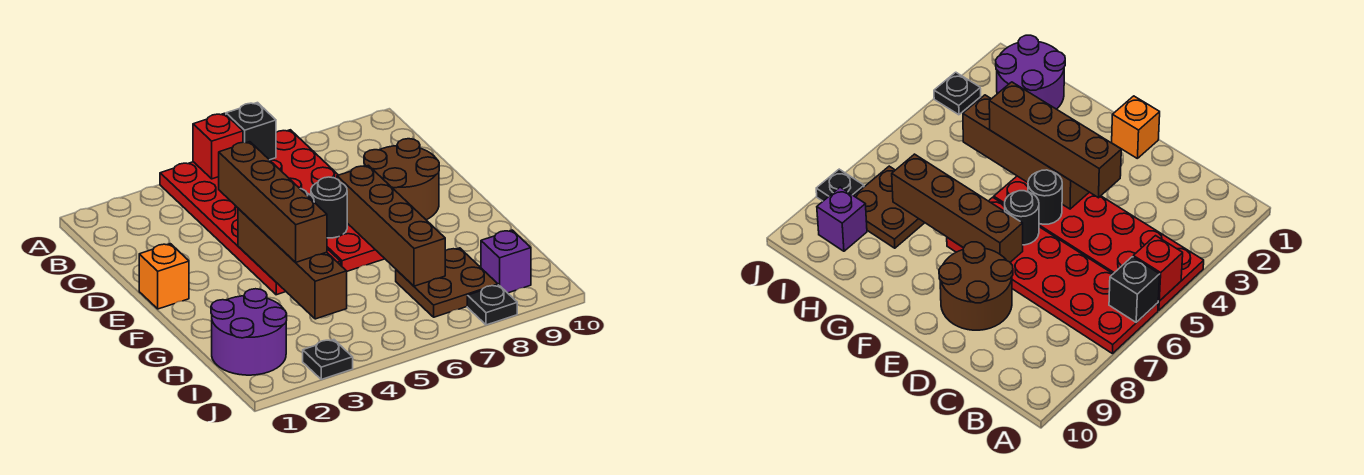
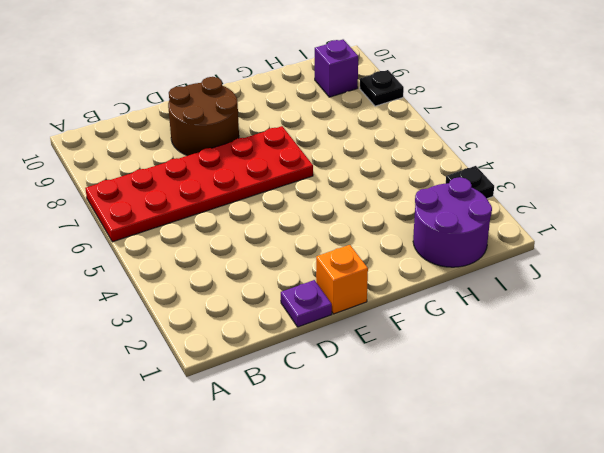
purple 1x1 plate [281,280,332,327] -> none
none -> red 2x6 plate [160,162,341,295]
none -> brown 2x2 plate [396,248,498,317]
none -> red 1x1 brick [193,113,243,179]

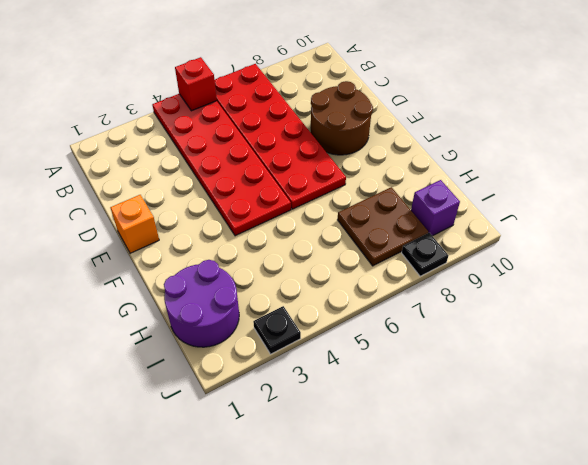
none -> black 1x1 brick [226,103,276,160]
none -> brown 1x4 brick [238,208,347,319]
none -> black 1x1 round brick [1028,170,1062,224]

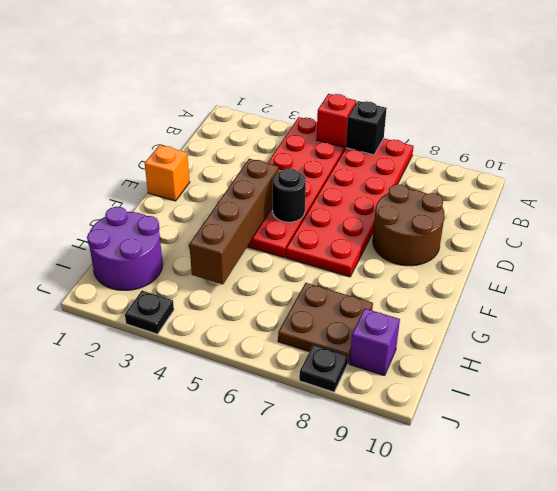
none -> black 1x1 round brick [311,177,347,238]
none -> brown 1x4 brick [337,165,445,286]
none -> brown 1x4 brick [219,142,327,262]

